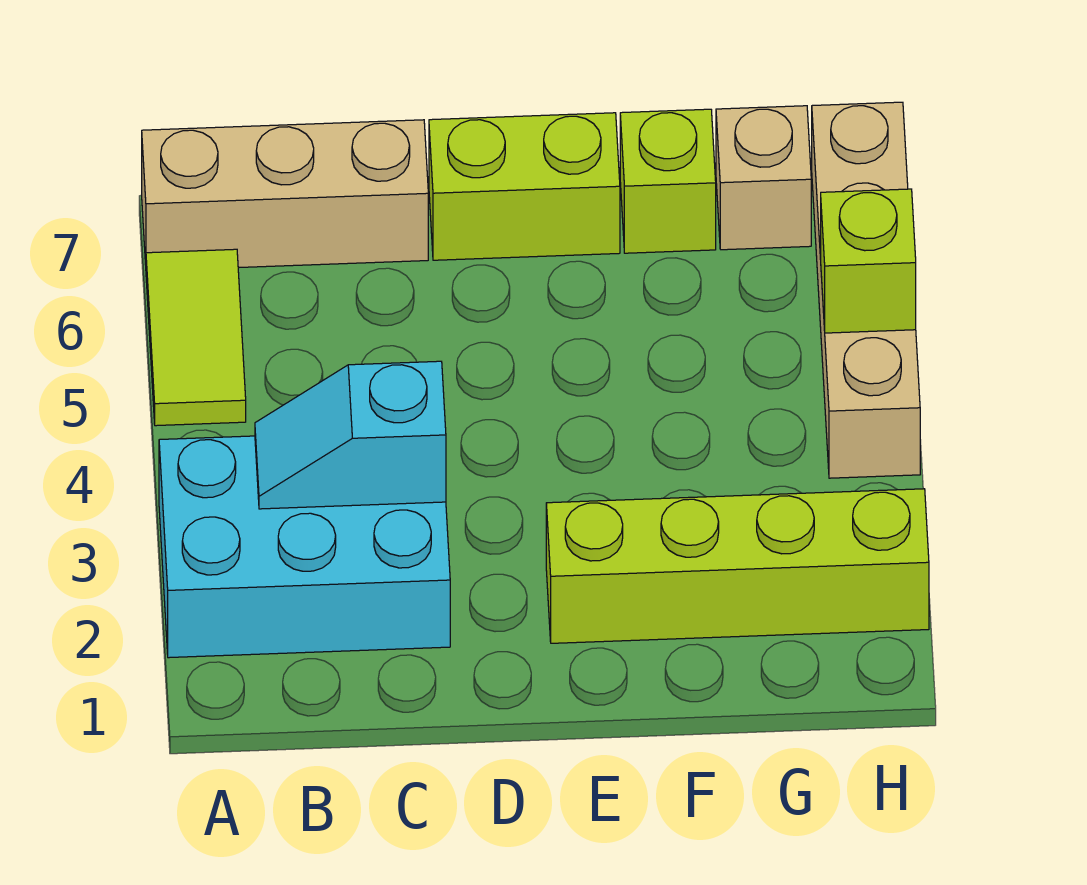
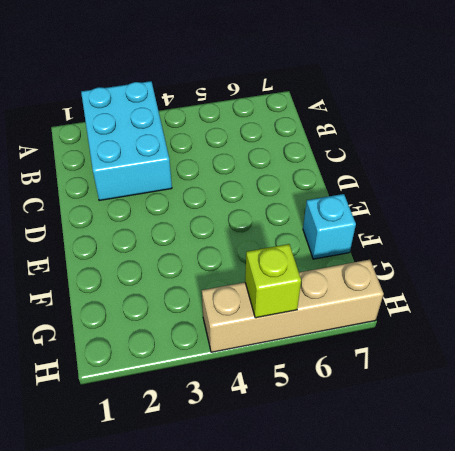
cyan 1x1 brick [303,194,356,259] -> lime 1x1 brick [620,109,716,253]
none -> lime 1x2 tile [146,249,246,426]
none -> tan 1x3 brick [142,120,428,268]

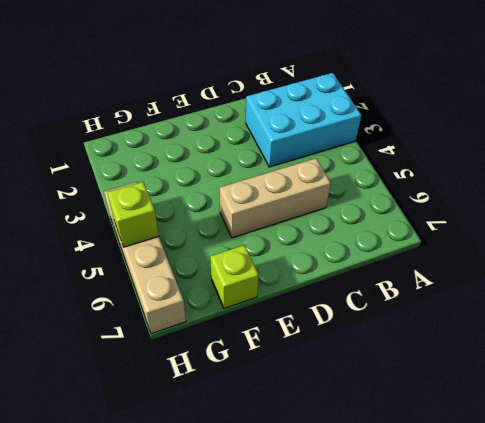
tan 1x3 brick [220,158,331,238] -> tan 1x3 brick moved to [142,120,428,268]
none -> lime 1x2 tile [146,249,246,426]
none -> lime 1x2 brick [429,113,620,260]

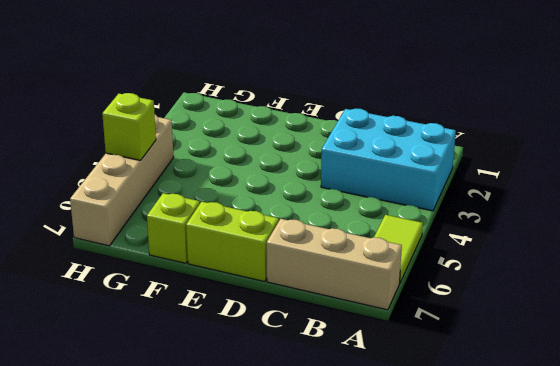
none -> lime 1x4 brick [546,489,929,643]
none -> tan 1x1 brick [716,106,811,250]

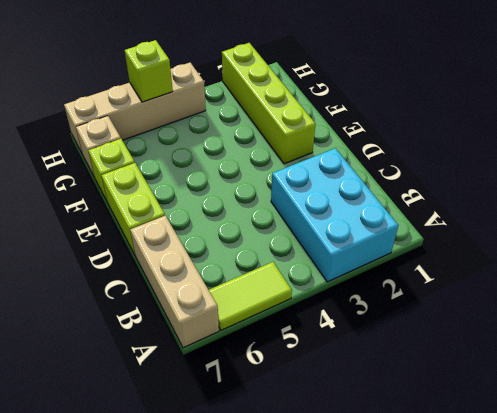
none -> cyan 1x2 slope [255,361,446,509]

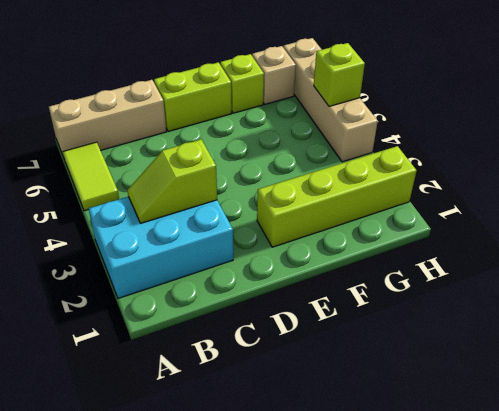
lime 1x2 slope [127,140,217,223] -> cyan 1x2 slope [255,361,446,509]

